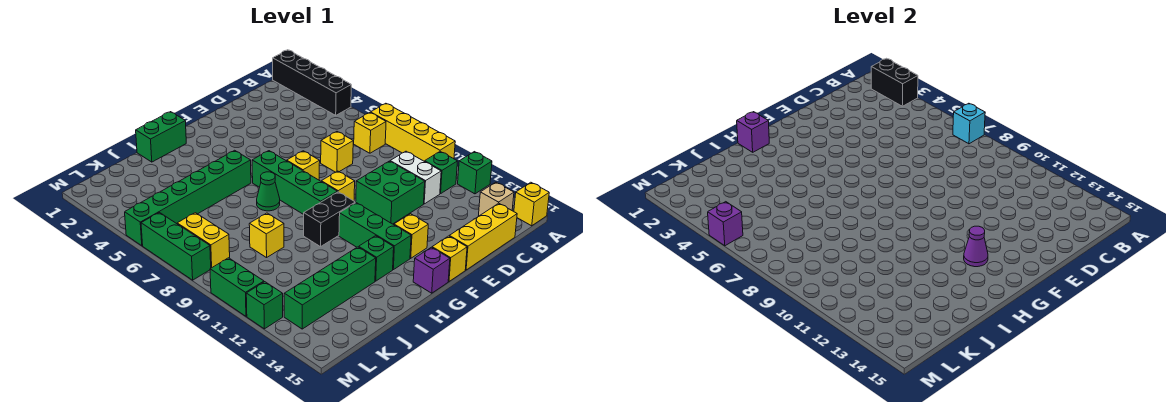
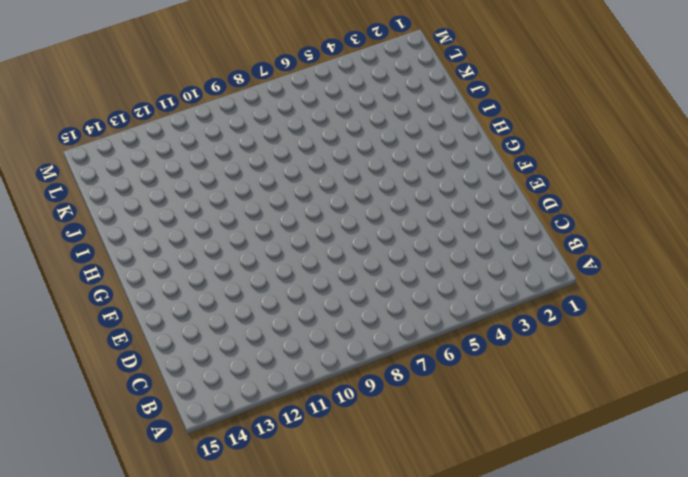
none -> black 1x4 brick [273,50,351,115]
none -> yellow 1x4 brick [371,103,455,161]
none -> green 1x1 brick [458,152,492,194]
none -> yellow 1x1 brick [514,182,549,226]

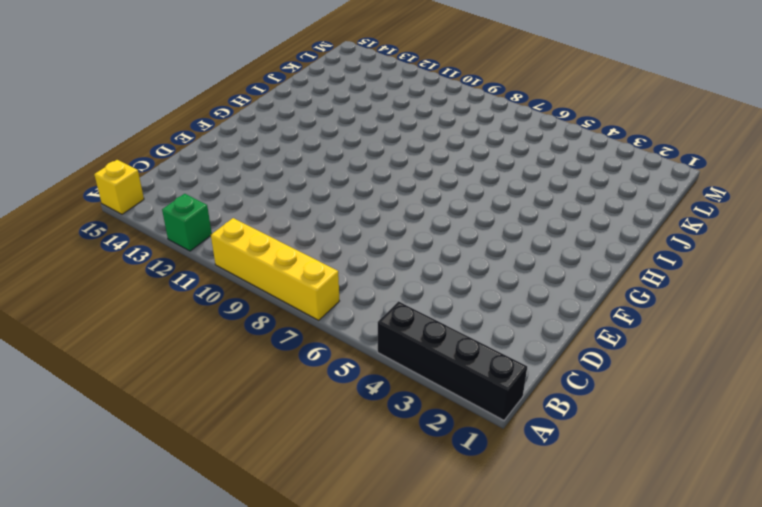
none -> yellow 1x1 brick [354,113,386,153]
none -> green 1x1 brick [425,151,457,194]
none -> tan 1x1 brick [479,182,514,216]
none -> white 1x2 brick [390,151,441,204]

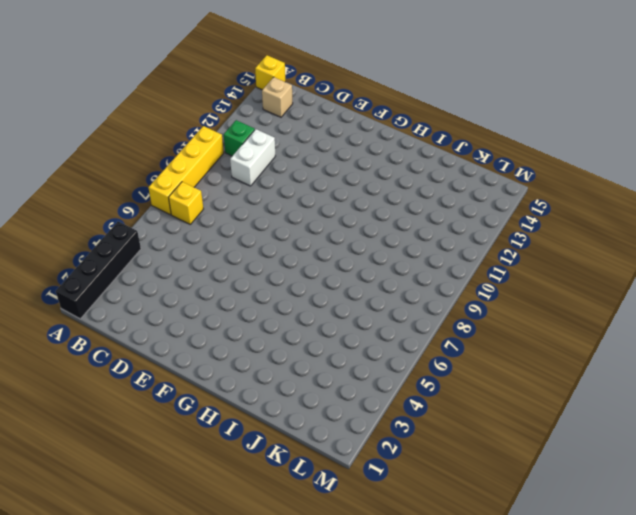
none -> green 1x1 brick [458,152,492,194]
none -> yellow 1x3 brick [450,203,517,270]
none -> yellow 1x1 brick [321,132,353,172]
none -> green 2x2 brick [356,161,425,224]

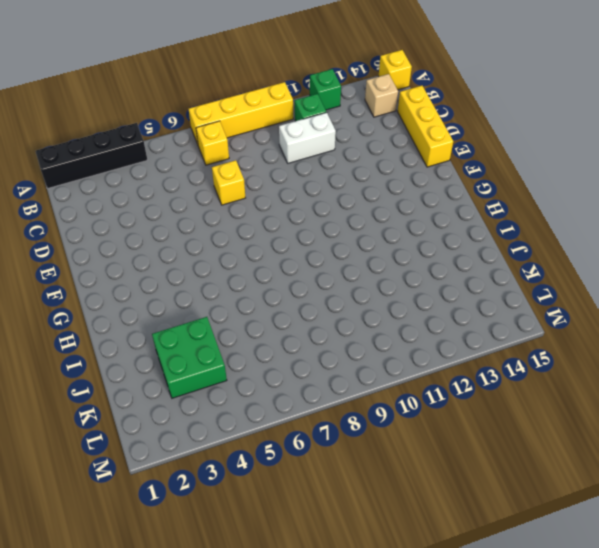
green 2x2 brick [152,317,227,398] -> green 2x2 brick moved to [356,161,425,224]
none -> yellow 1x1 brick [287,151,320,180]
none -> yellow 1x1 brick [321,171,355,201]
none -> yellow 1x1 brick [394,214,428,258]
none -> yellow 1x1 brick [432,236,467,281]

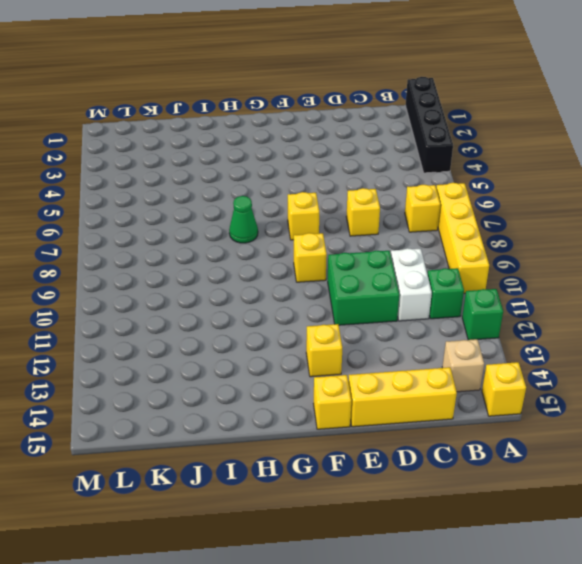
none -> green 1x4 brick [252,151,337,215]
none -> black 1x2 brick [304,192,355,247]
none -> green 1x3 brick [339,203,411,270]
none -> purple 1x1 brick [413,247,450,293]

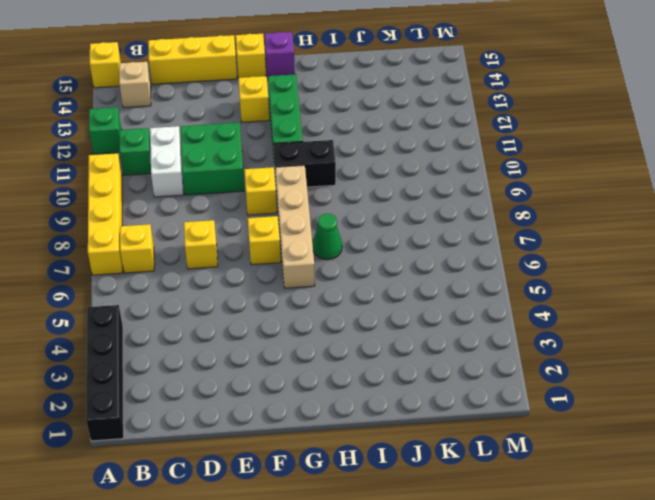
tan 1x4 brick [275,165,315,288] -> green 1x4 brick [252,151,337,215]
none -> green 1x2 brick [136,112,186,162]
none -> green 1x6 brick [125,150,251,246]
none -> green 1x1 brick [359,236,394,281]
none -> green 1x4 brick [284,247,376,329]

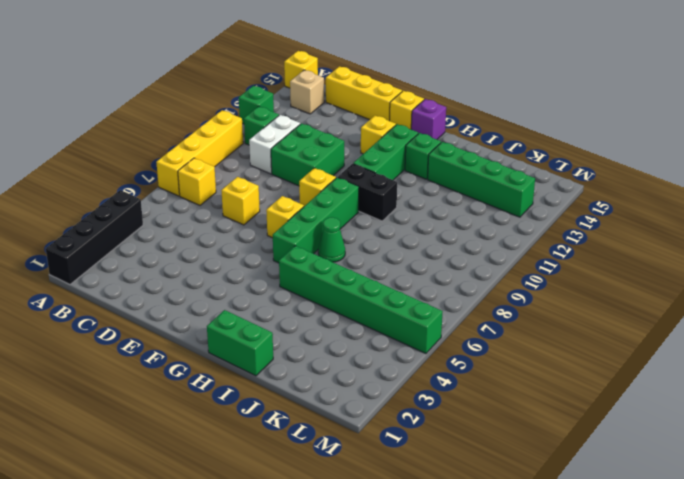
none -> yellow 1x1 brick [249,213,284,258]
none -> yellow 1x2 brick [177,213,230,268]
none -> green 1x3 brick [141,213,211,280]
none -> green 1x2 brick [210,258,264,316]

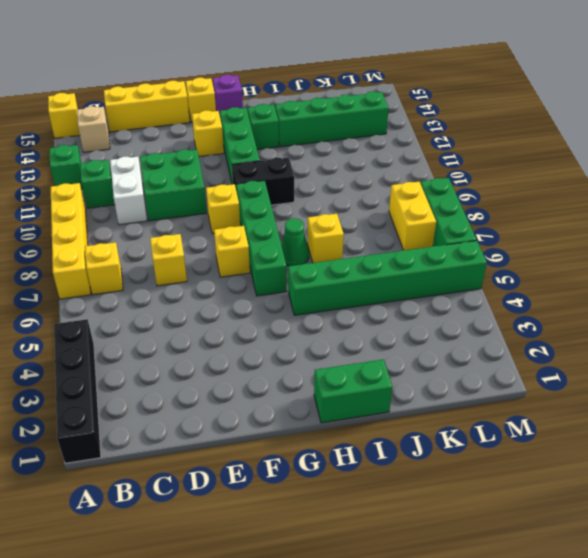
yellow 1x1 brick [307,214,344,263] -> yellow 1x1 brick moved to [249,213,284,258]
none -> green 1x2 brick [210,258,264,316]
none -> green 1x1 brick [246,282,283,329]
none -> black 1x2 brick [871,58,918,106]
none -> cyan 1x1 brick [953,103,985,144]

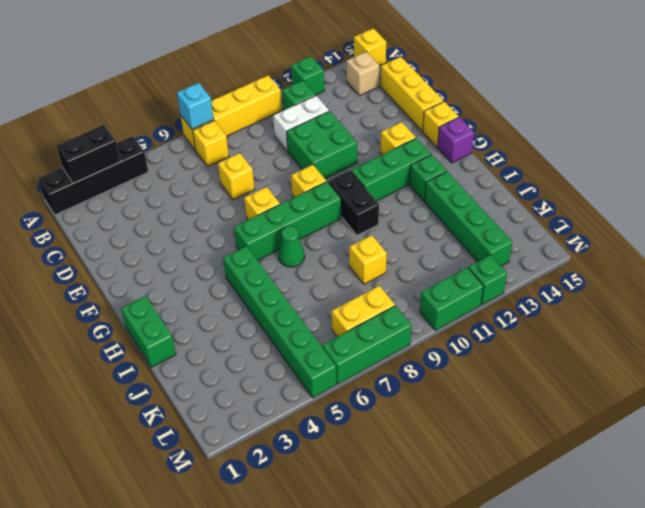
none -> purple 1x1 cone [964,226,988,267]
none -> purple 1x1 brick [737,112,769,152]
none -> purple 1x1 brick [708,202,743,246]

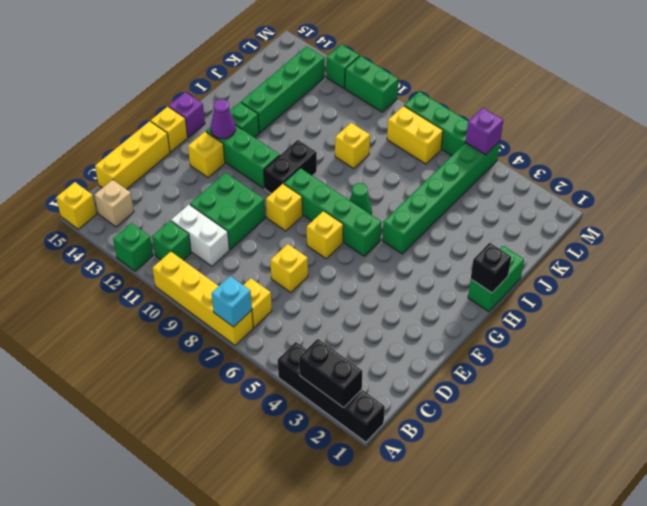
black 1x1 brick [471,243,511,293] -> purple 1x1 brick [737,112,769,152]

